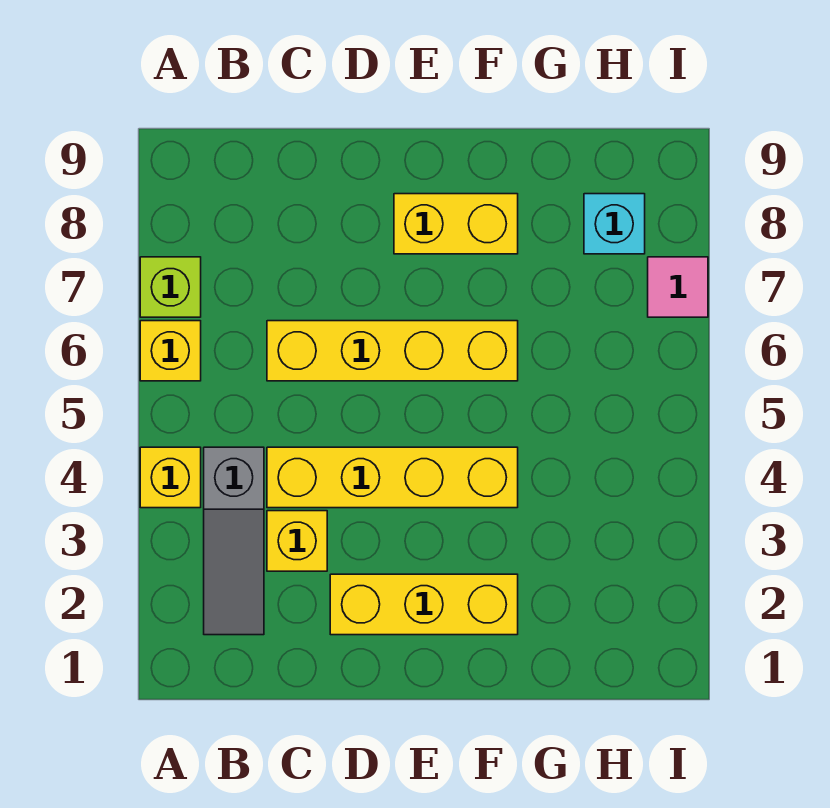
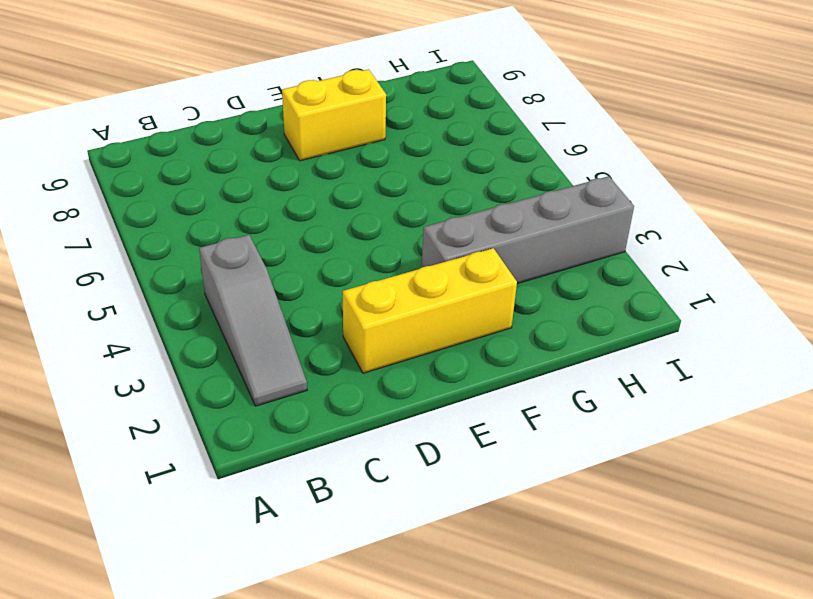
grey 1x4 brick [422,176,634,284] -> none
none -> yellow 1x1 brick [140,447,201,508]
none -> yellow 1x1 brick [140,321,201,381]

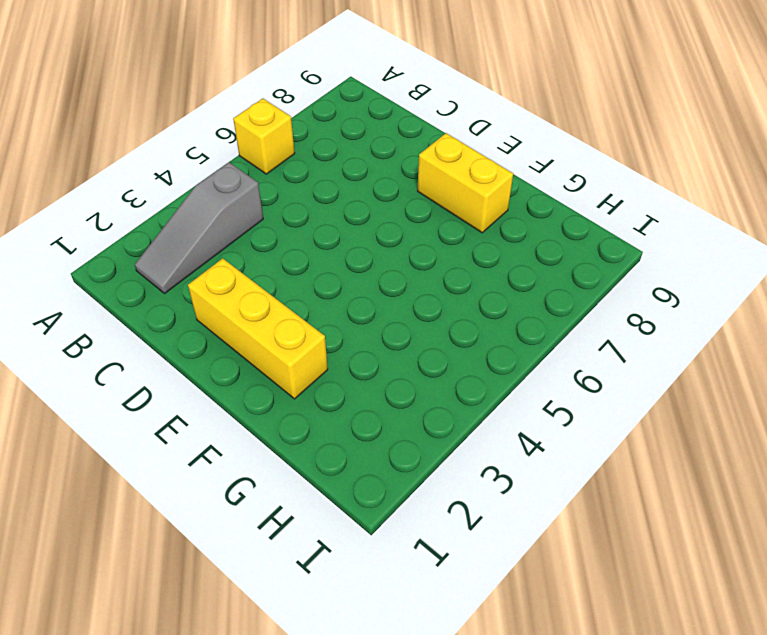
none -> yellow 1x1 brick [140,447,201,508]
none -> lime 1x1 brick [140,257,201,317]

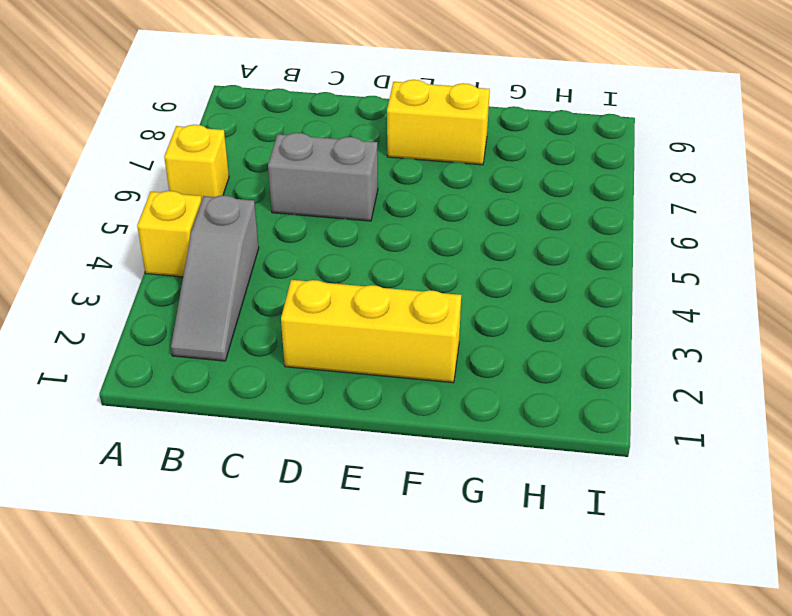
grey 1x2 brick [268,133,378,221] -> yellow 1x4 brick [267,321,518,381]
none -> lime 1x1 brick [140,257,201,317]
none -> yellow 1x1 brick [267,511,327,571]

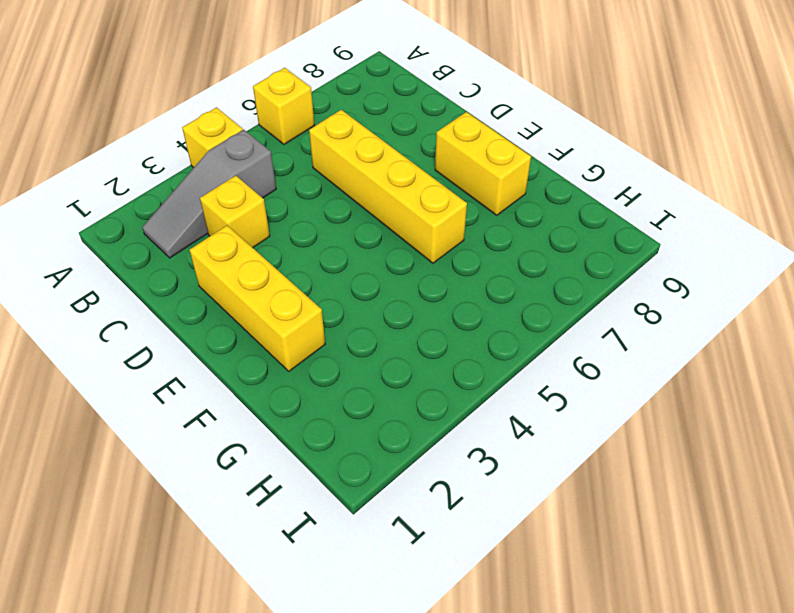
none -> lime 1x1 brick [140,257,201,317]
none -> yellow 1x4 brick [267,447,518,508]

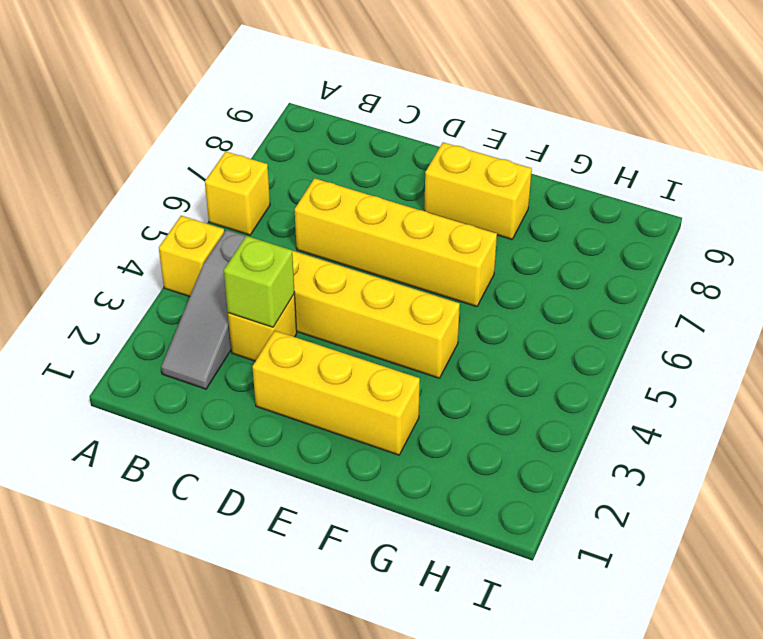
lime 1x1 brick [224,236,295,327] -> lime 1x1 brick moved to [140,257,201,317]
none -> cyan 1x1 brick [584,194,645,254]
none -> pink 1x1 tile [648,257,708,317]

